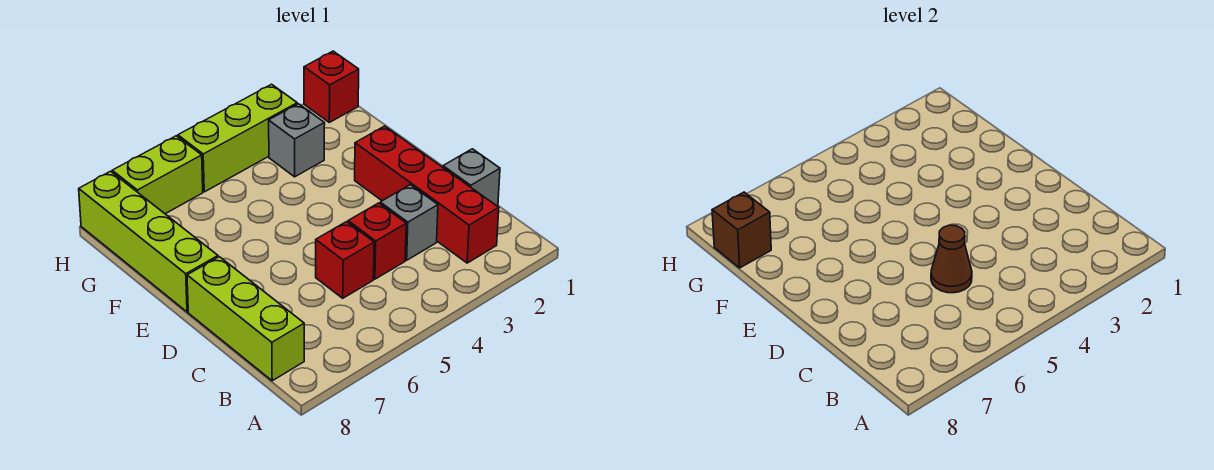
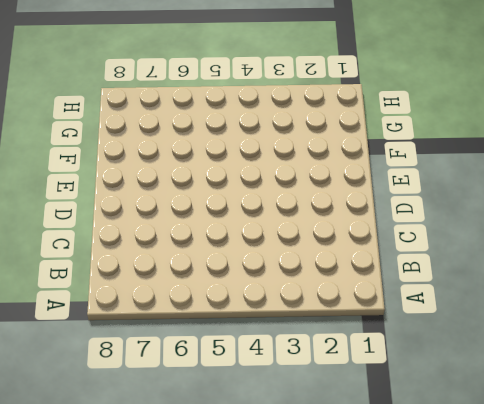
none -> red 1x4 brick [355,126,499,263]
none -> lime 1x3 brick [187,257,304,381]
none -> grey 1x1 brick [443,149,500,206]

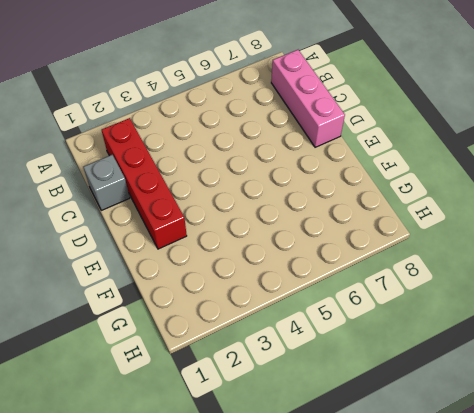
pink 1x3 brick [271,50,345,147] -> lime 1x3 brick [187,257,304,381]
none -> grey 1x1 brick [380,185,438,260]
none -> red 1x1 brick [348,203,406,279]
none -> red 1x1 brick [316,222,374,298]

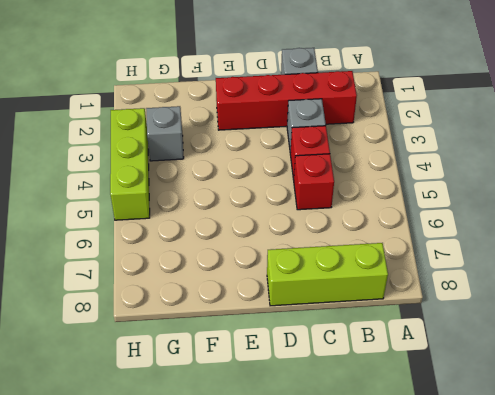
none -> lime 1x4 brick [79,171,218,312]
none -> red 1x1 brick [304,51,359,122]
none -> lime 1x2 brick [112,136,203,214]

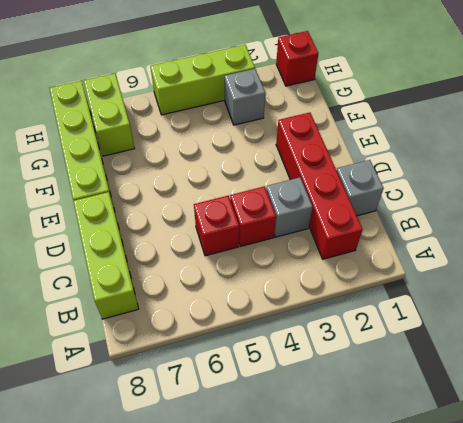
lime 1x2 brick [84,73,135,156] -> lime 1x2 brick turned to [112,136,203,214]
none -> brown 1x1 cone [931,225,972,293]
none -> brown 1x1 brick [712,192,771,268]

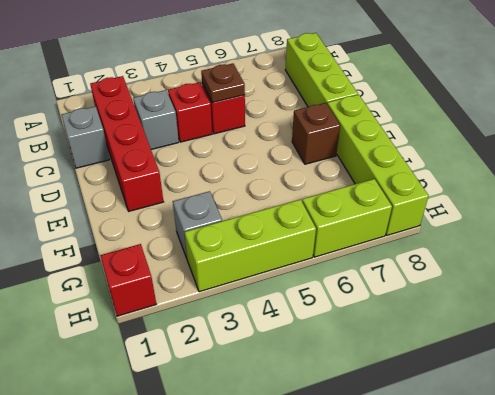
brown 1x1 plate [201,63,245,103] -> brown 1x1 cone [931,225,972,293]
brown 1x1 brick [292,103,340,164] -> brown 1x1 brick moved to [712,192,771,268]

